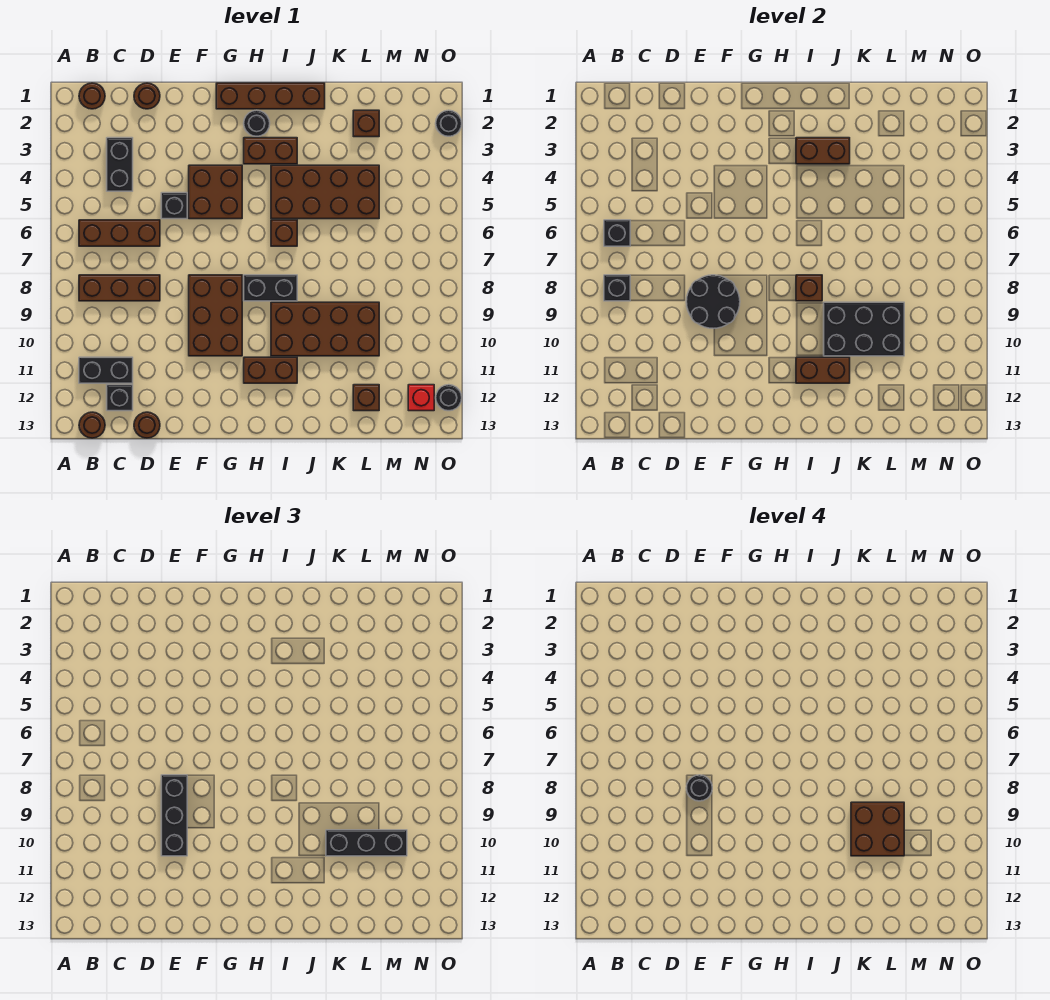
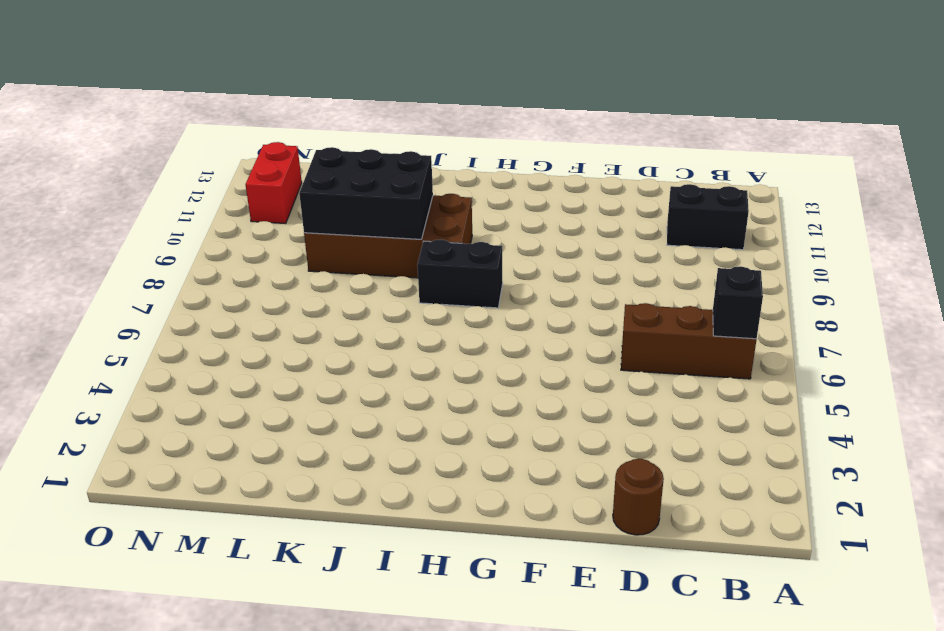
red 1x2 brick [246,142,302,223] -> red 1x1 brick [408,385,434,411]
none -> brown 1x1 round brick [79,83,105,109]
none -> brown 1x3 brick [79,275,160,301]
none -> brown 1x1 round brick [79,412,105,438]
none -> black 1x2 brick [107,138,133,191]

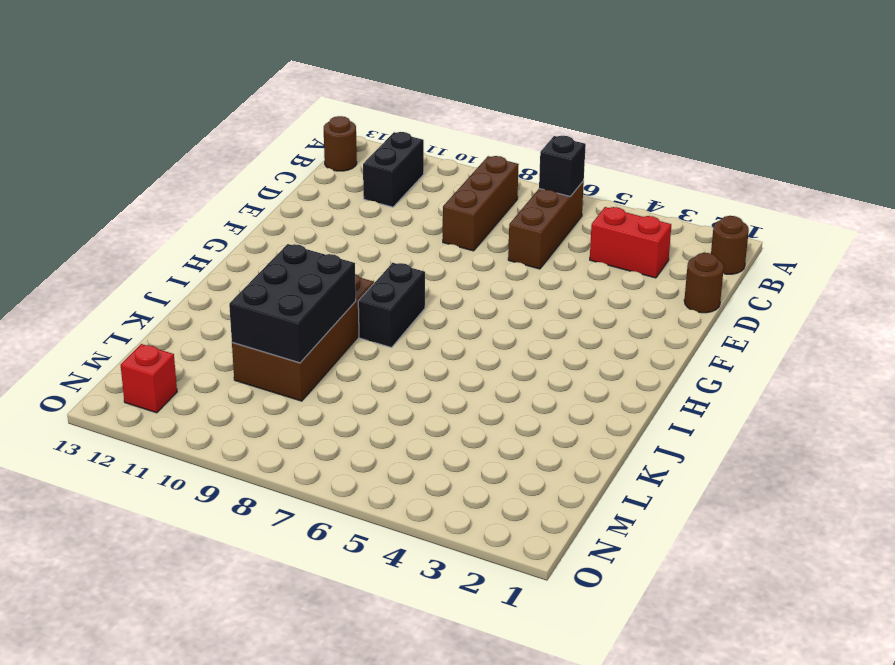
red 1x2 brick [590,207,671,278] -> black 1x2 brick [107,138,133,191]
none -> black 1x1 brick [107,385,133,411]
none -> brown 1x1 round brick [134,412,160,438]
none -> black 1x1 brick [161,193,187,219]
none -> brown 2x2 brick [189,165,242,219]

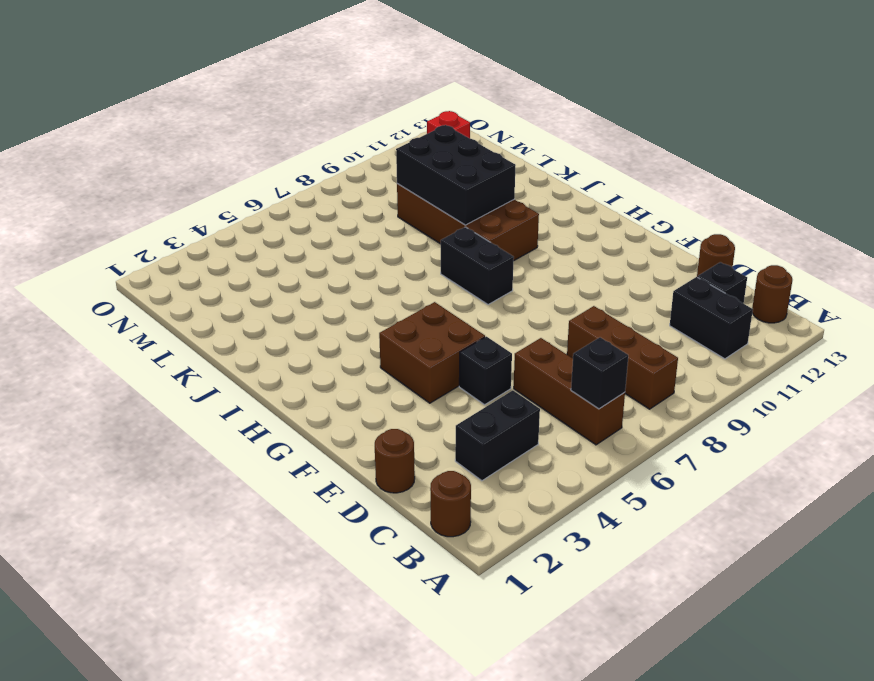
none -> brown 2x3 brick [189,275,242,356]
none -> brown 1x4 brick [216,83,325,109]
none -> black 1x1 round brick [244,110,270,136]
none -> brown 1x2 brick [244,138,297,164]

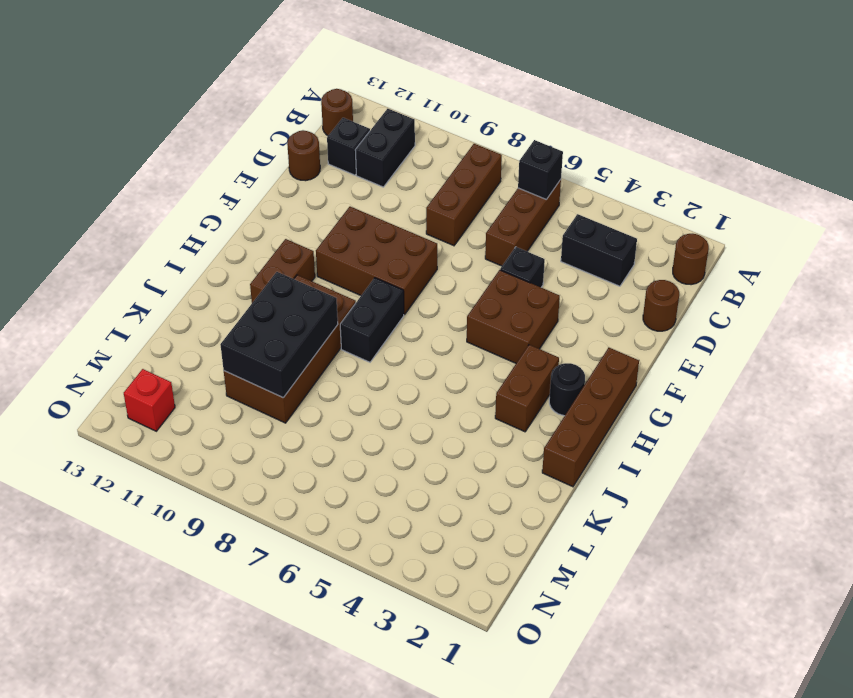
none -> brown 2x4 brick [271,165,379,219]
none -> brown 1x1 brick [271,220,297,246]
none -> brown 1x1 brick [353,110,379,137]
none -> brown 1x1 brick [353,385,379,411]

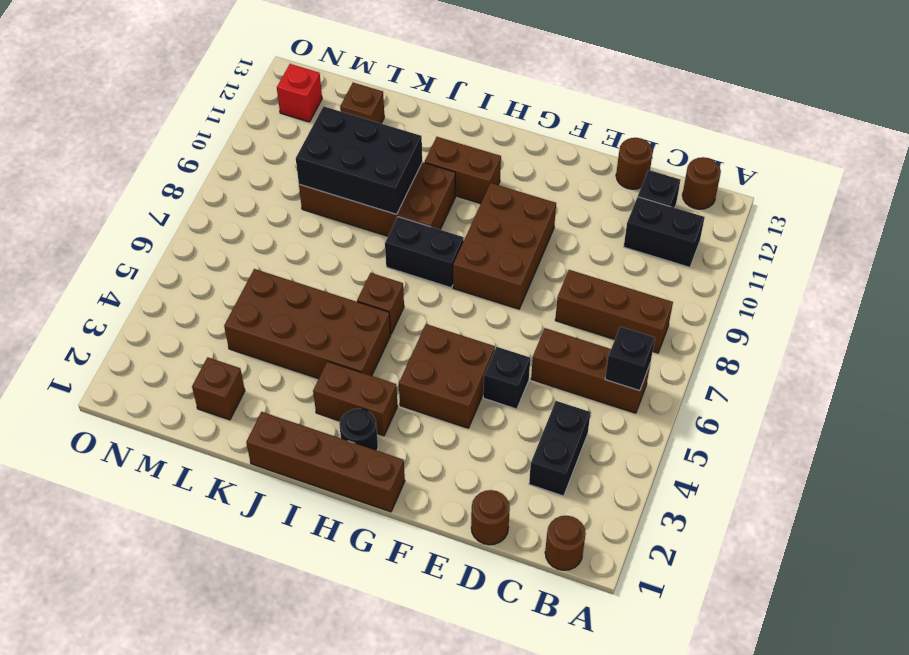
none -> black 1x1 round brick [436,110,462,136]
none -> black 1x1 round brick [436,385,462,411]
none -> black 1x1 brick [604,275,630,301]
none -> black 2x2 round brick [686,275,740,328]

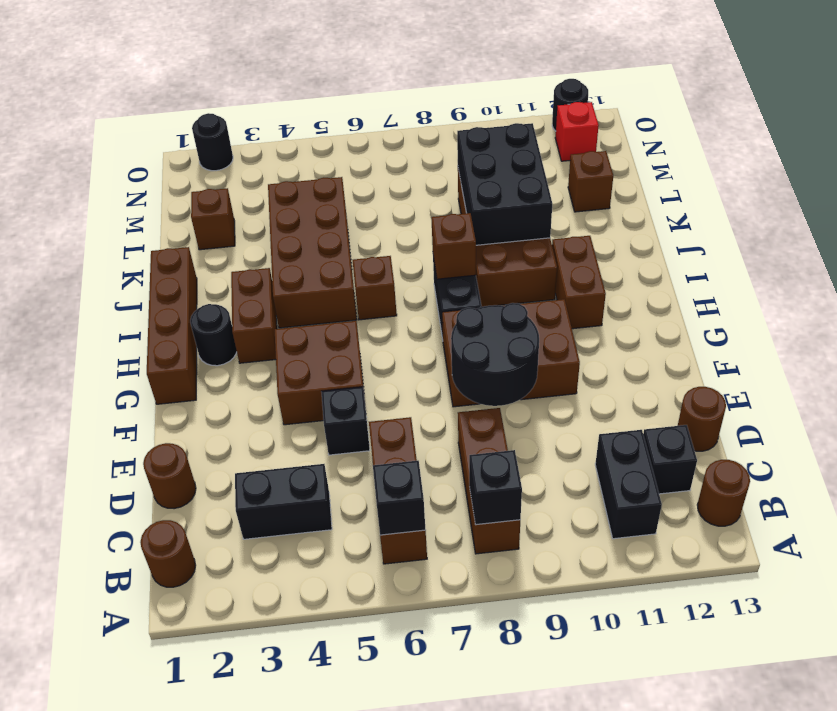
none -> brown 1x2 brick [796,138,850,164]
none -> brown 1x2 brick [796,357,850,383]
none -> black 1x3 brick [161,775,187,856]
none -> black 1x3 brick [326,830,407,856]

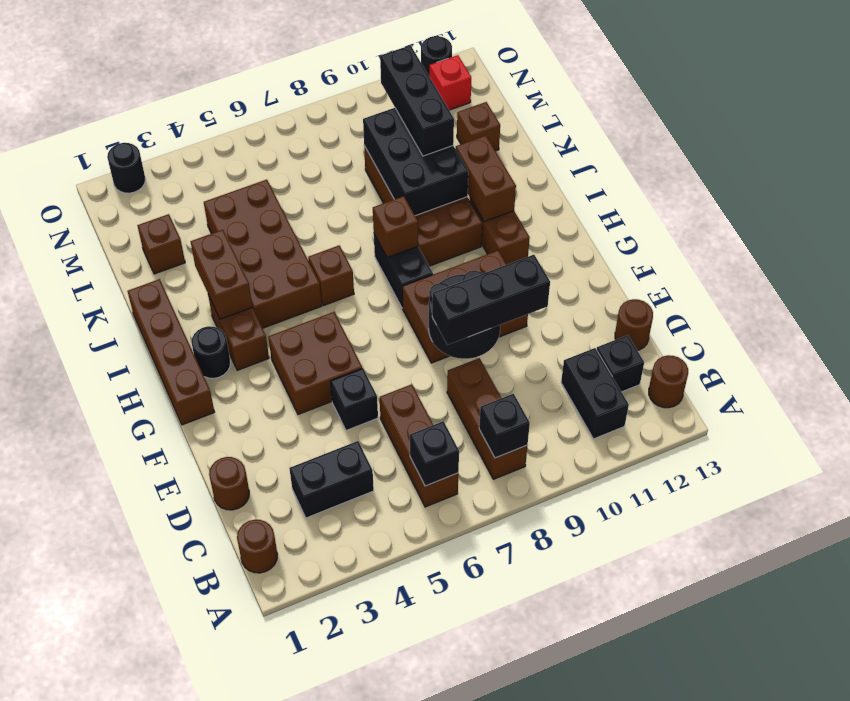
none -> black 1x1 round brick [686,775,712,801]
none -> brown 2x2 brick [851,802,904,856]

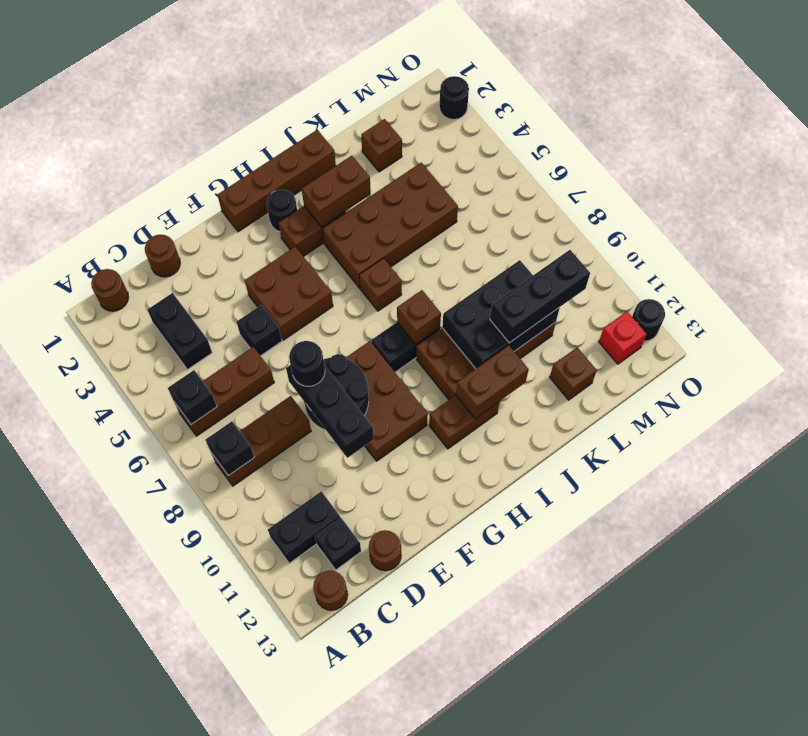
none -> brown 2x2 brick [851,802,904,856]

